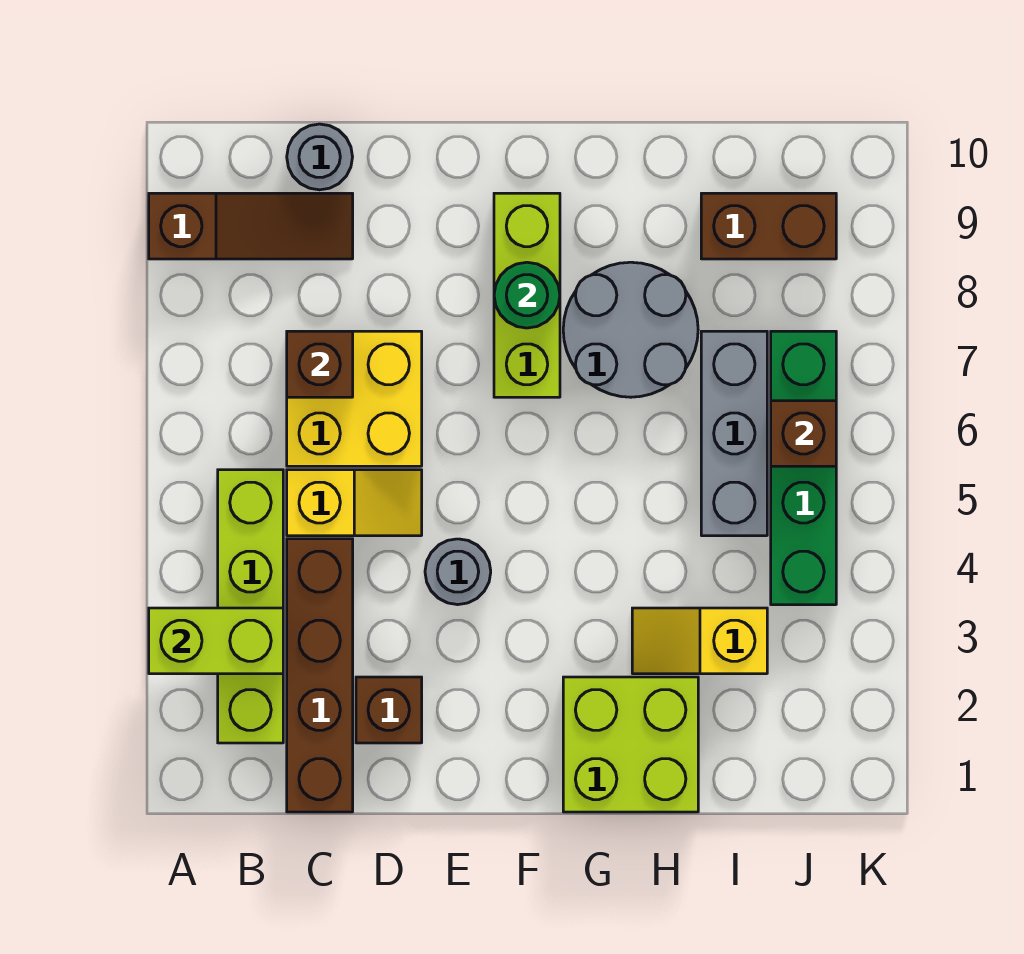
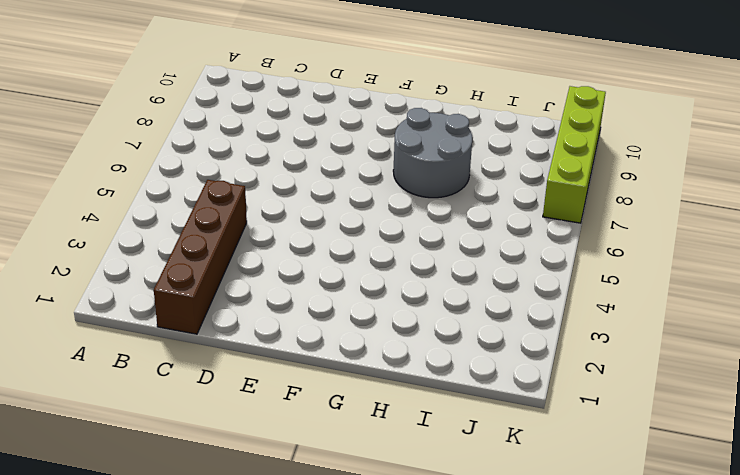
lime 1x4 brick [543,86,606,223] -> lime 1x4 brick moved to [218,470,283,743]
none -> brown 1x3 slope [149,193,353,259]
none -> yellow 1x2 slope [287,470,422,536]
none -> yellow 2x2 brick [287,331,422,466]

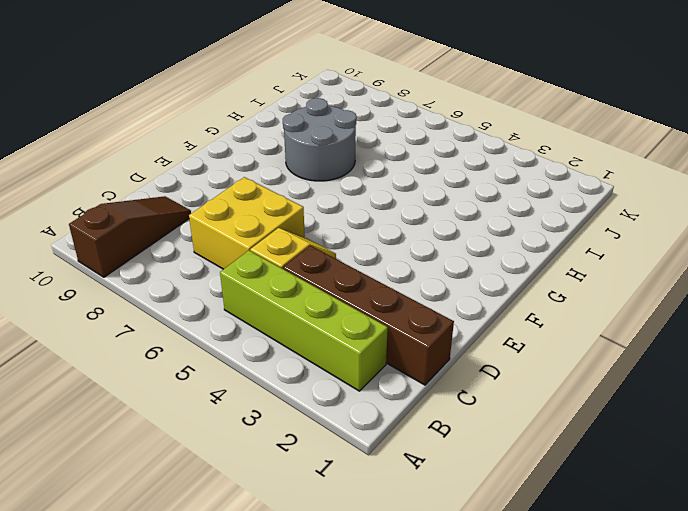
none -> grey 1x1 round brick [287,124,352,190]
none -> brown 1x1 brick [356,677,422,743]
none -> grey 1x1 round brick [425,539,491,605]

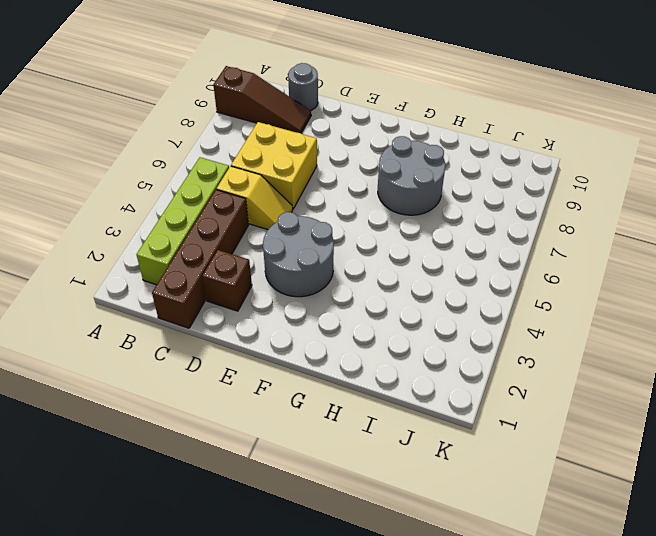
grey 2x2 round brick [263,212,334,297] -> grey 1x1 round brick [425,539,491,605]
none -> lime 1x3 brick [494,193,560,397]
none -> lime 2x2 brick [563,677,698,812]
none -> yellow 1x2 slope [632,608,767,674]

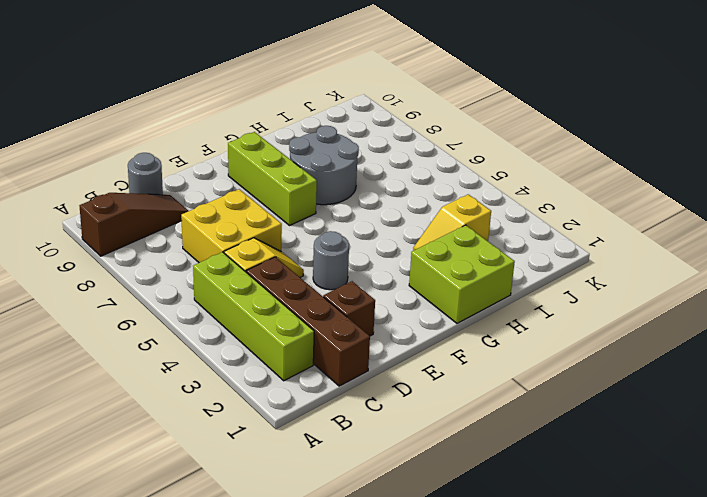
none -> grey 1x3 brick [701,331,767,536]
none -> brown 1x2 brick [701,193,836,259]
none -> green 1x4 brick [771,331,836,605]

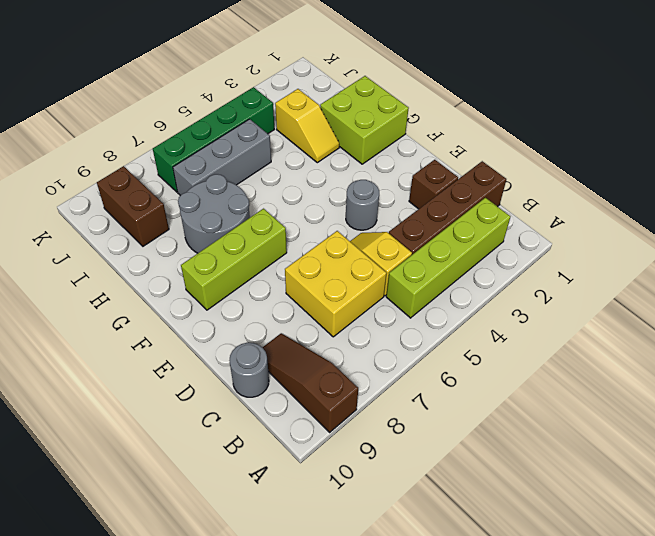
none -> lime 1x2 brick [149,608,283,674]
none -> brown 1x1 brick [287,331,353,397]
none -> green 1x1 round brick [494,262,560,328]

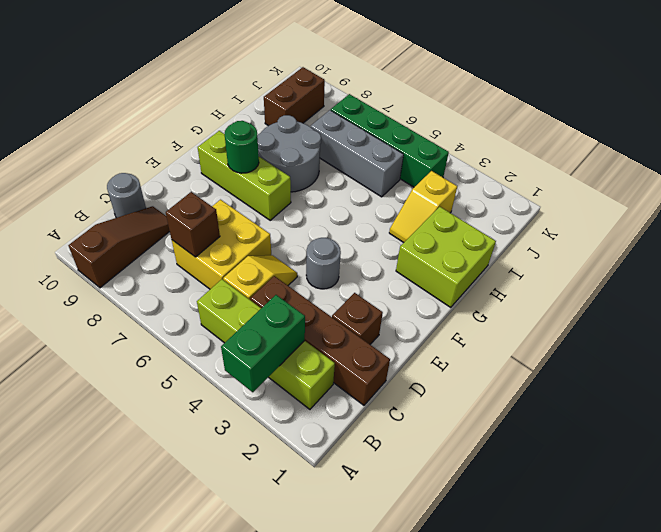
green 1x2 brick [221,295,305,392] -> lime 1x2 brick [149,608,283,674]
none -> brown 1x1 brick [771,401,836,466]

